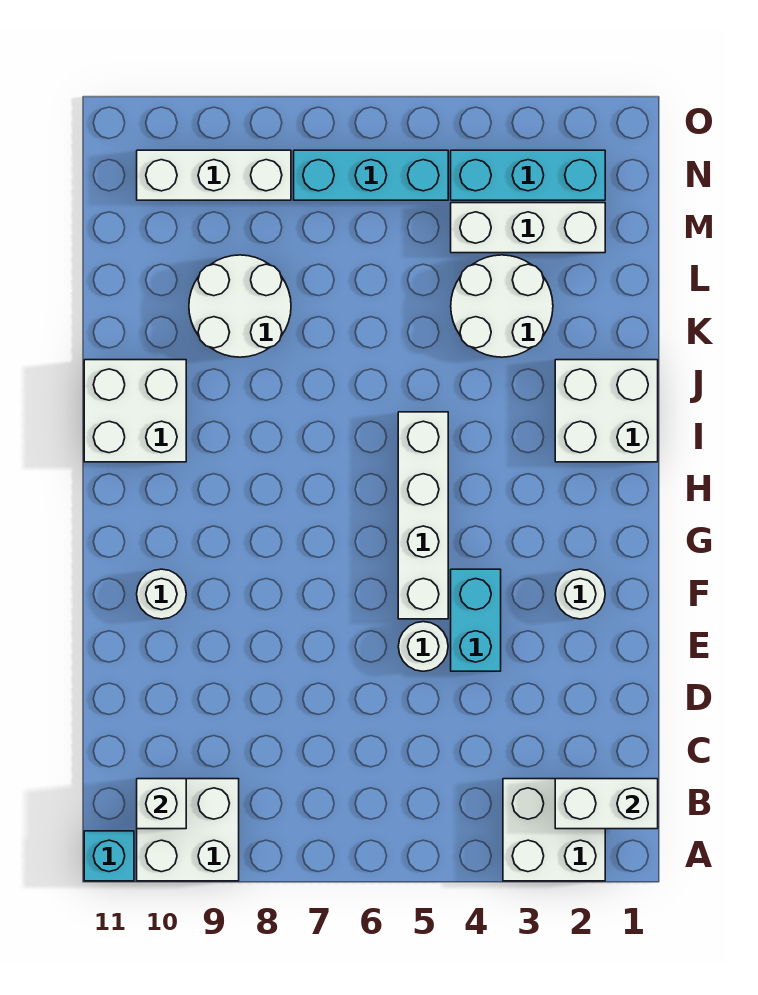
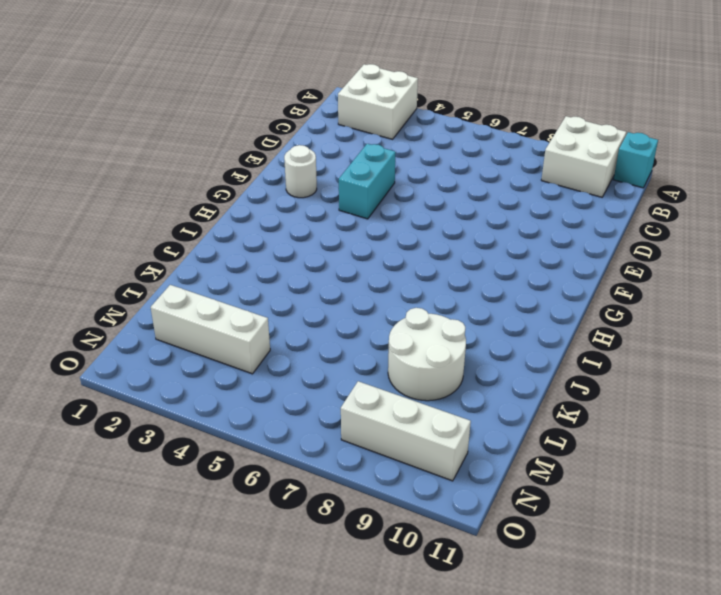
none -> white 1x1 round brick [398,622,448,671]
none -> white 1x4 brick [398,412,448,619]
none -> white 1x1 round brick [137,569,186,619]

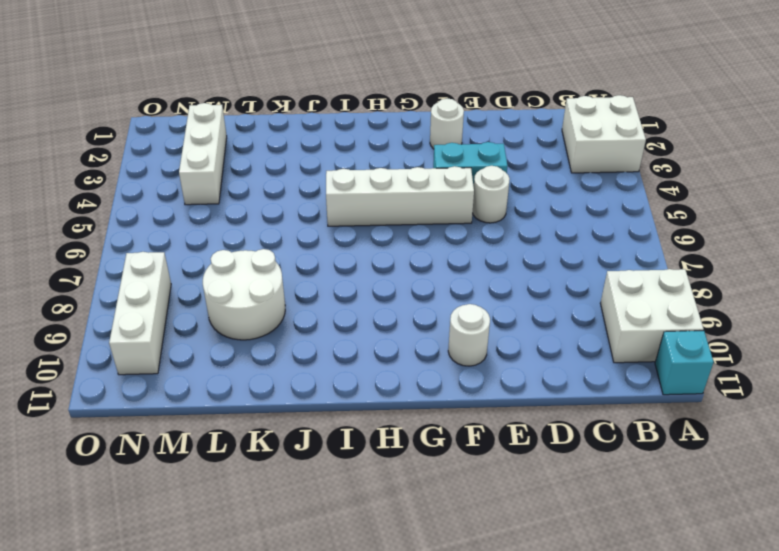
none -> white 2x2 brick [555,360,658,462]
none -> white 2x2 brick [84,360,186,462]
none -> white 2x2 round brick [451,255,553,357]

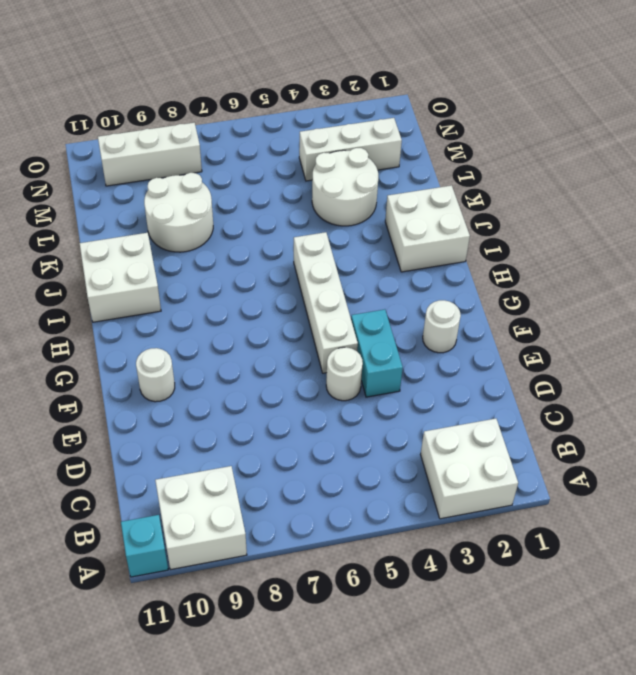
none -> cyan 1x3 brick [451,150,605,200]
none -> cyan 1x3 brick [294,150,448,200]
none -> white 1x2 brick [555,779,658,829]

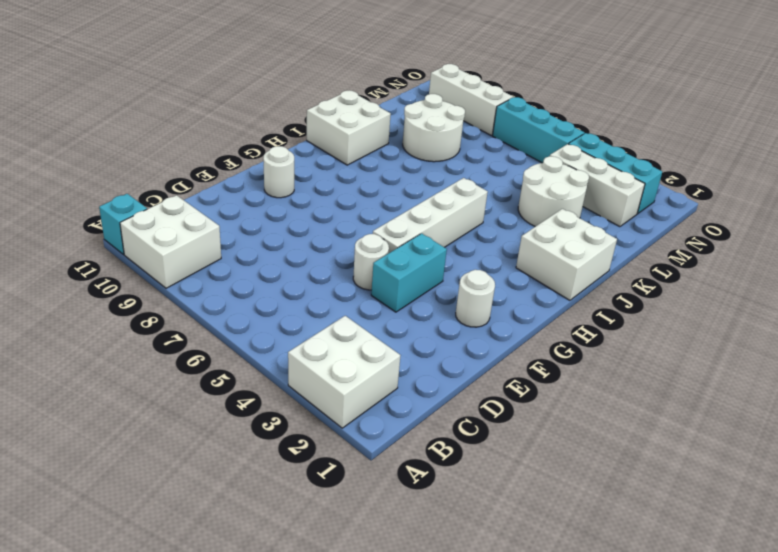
none -> white 1x2 brick [555,779,658,829]
none -> white 1x1 brick [137,779,186,829]

